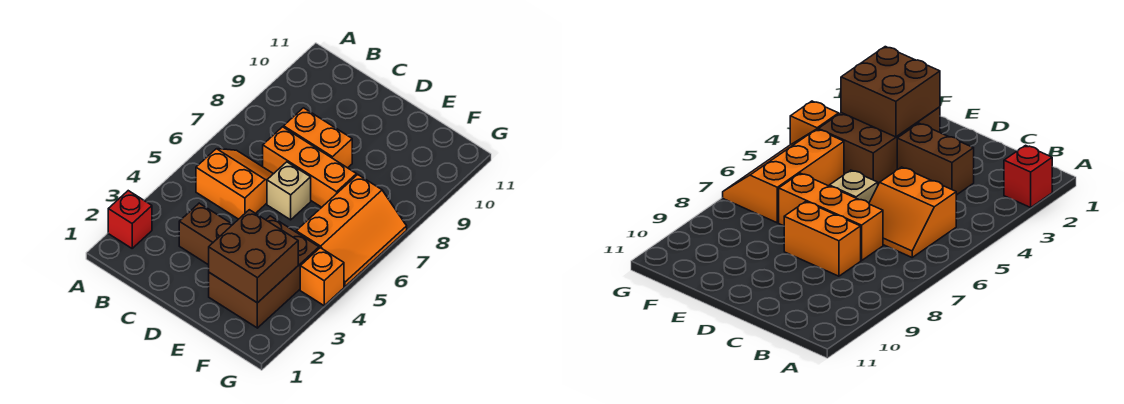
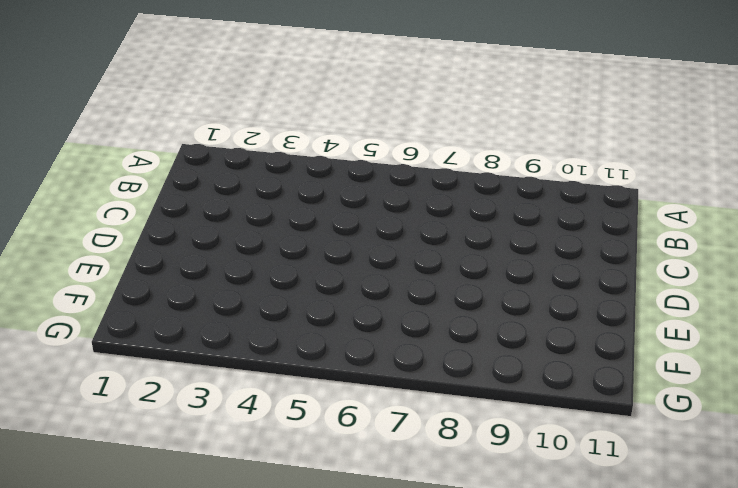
none -> red 1x1 brick [108,191,152,248]
none -> orange 2x2 slope [196,149,273,219]

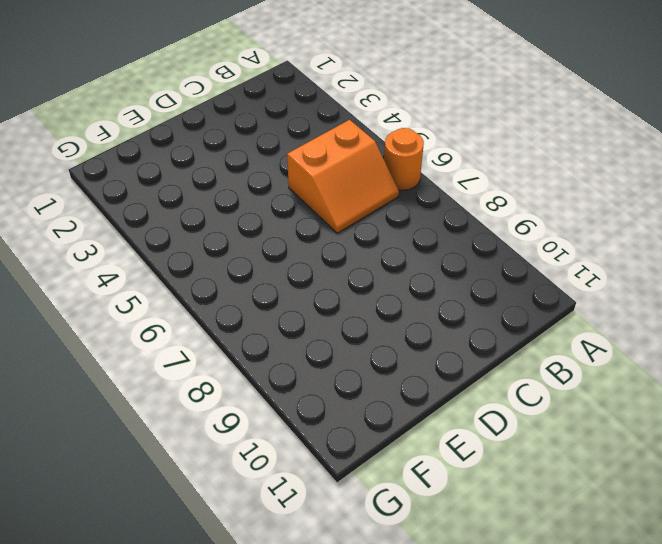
orange 1x1 round brick [384,128,424,190] -> none
none -> red 1x1 brick [108,191,152,248]
none -> brown 1x2 brick [179,203,233,265]

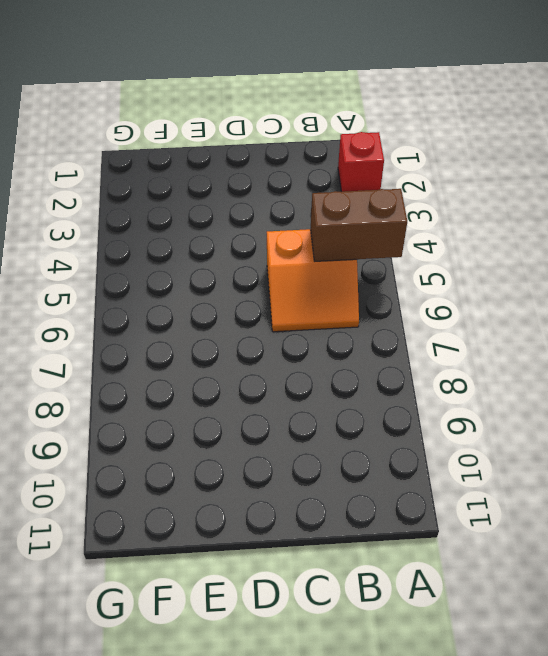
brown 1x2 brick [311,189,407,261] -> brown 1x2 brick moved to [179,203,233,265]
none -> orange 1x3 brick [263,127,357,207]
none -> orange 1x2 brick [284,108,352,168]

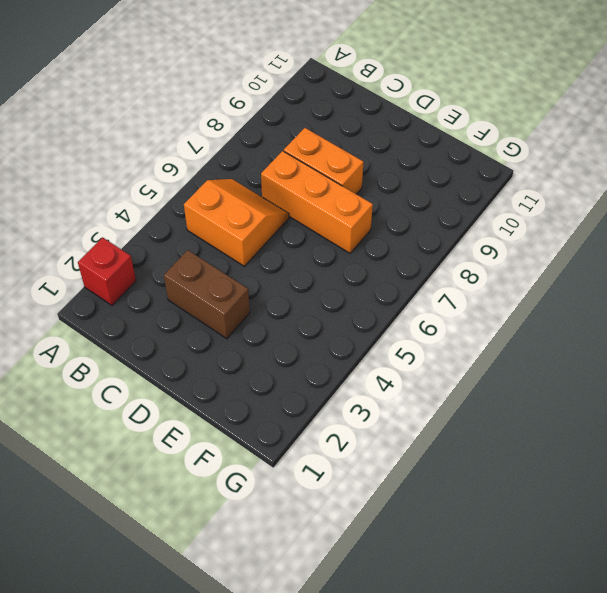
none -> tan 1x1 brick [267,162,311,220]
none -> brown 2x3 brick [209,216,319,328]

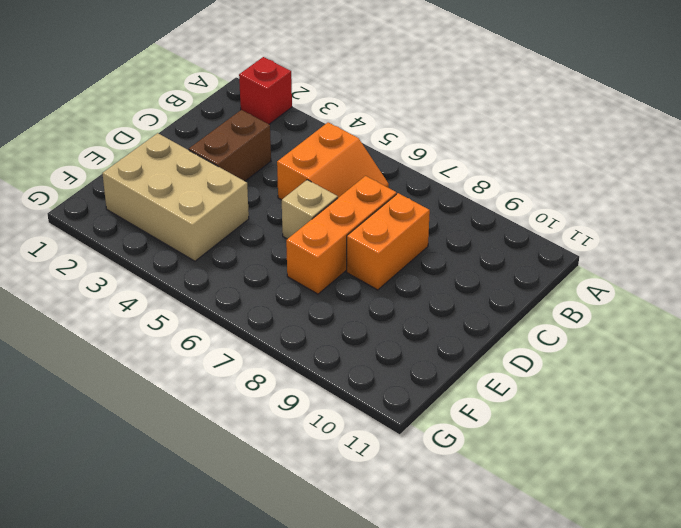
tan 2x3 brick [102,133,249,261] -> brown 2x3 brick [209,216,319,328]
none -> orange 2x3 slope [296,175,407,286]
none -> orange 1x1 brick [300,248,344,306]

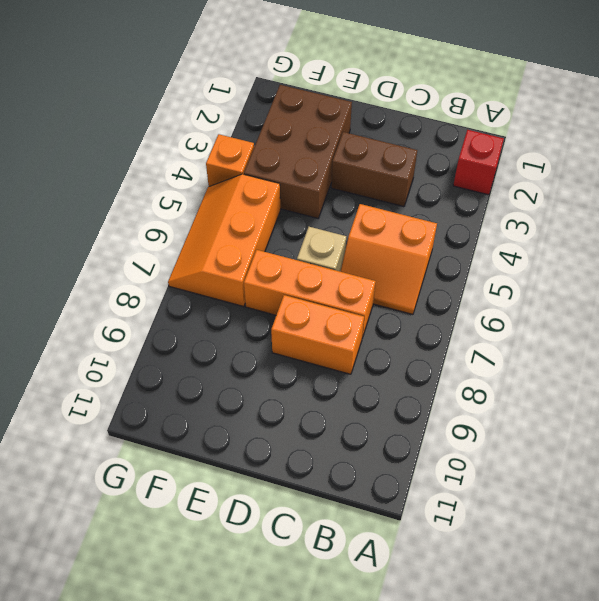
none -> brown 2x2 brick [209,210,298,303]

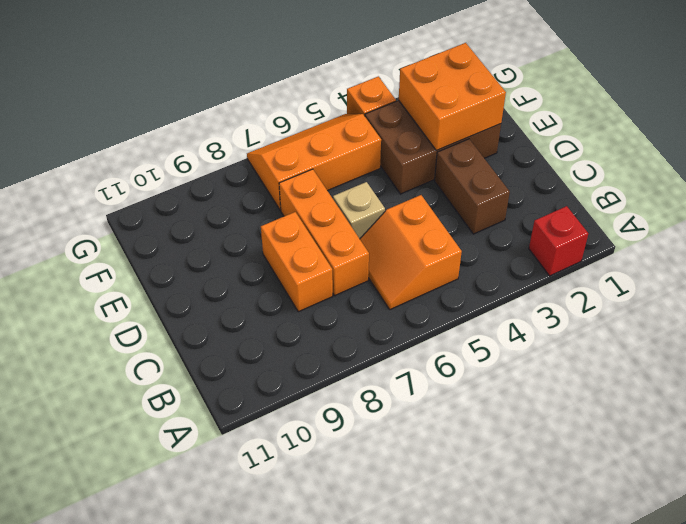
orange 2x2 brick [399,43,506,150] -> brown 2x2 brick [209,210,298,303]

